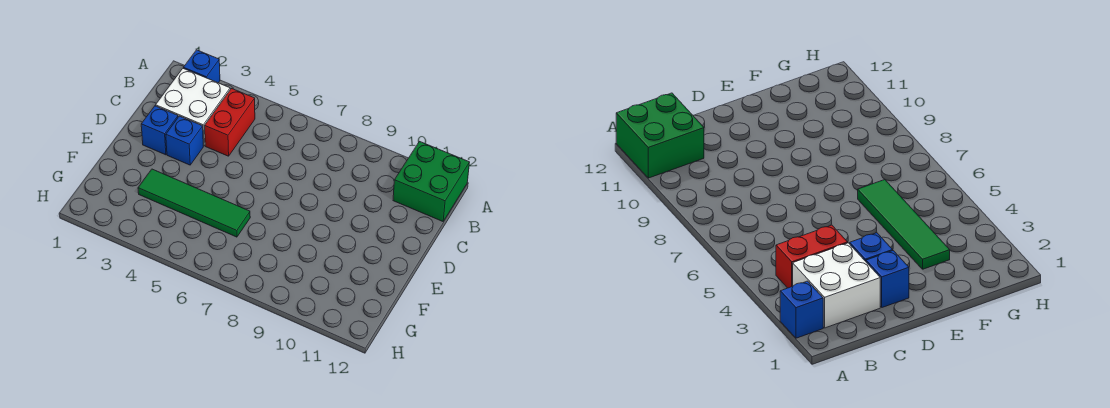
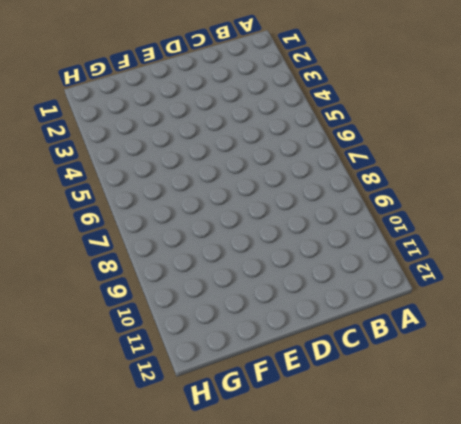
none -> blue 1x1 brick [183,50,220,83]
none -> green 2x2 brick [393,142,469,221]

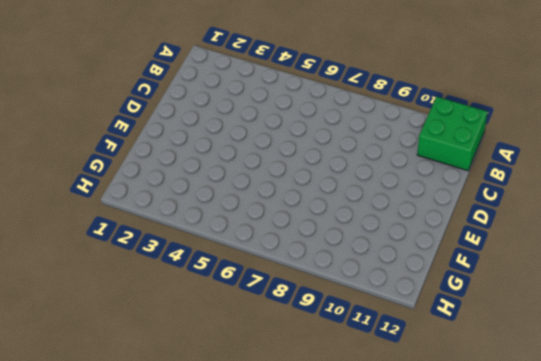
none -> blue 1x1 brick [183,50,220,83]
none -> white 2x2 brick [156,69,230,146]

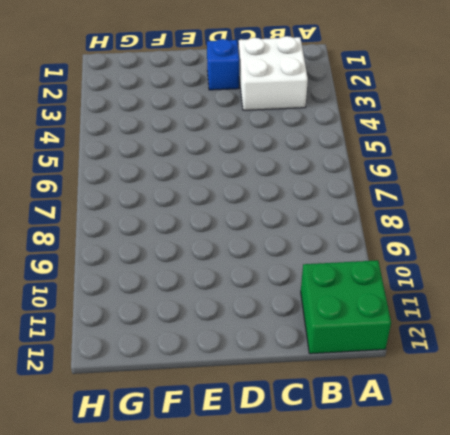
none -> blue 1x1 brick [183,50,220,83]
none -> red 1x2 brick [205,88,255,156]

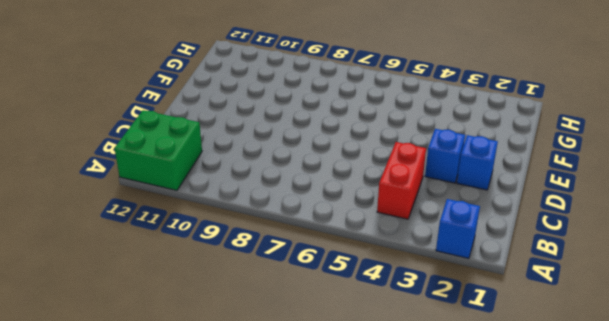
none -> white 2x2 brick [156,69,230,146]
none -> green 1x4 tile [138,169,250,237]

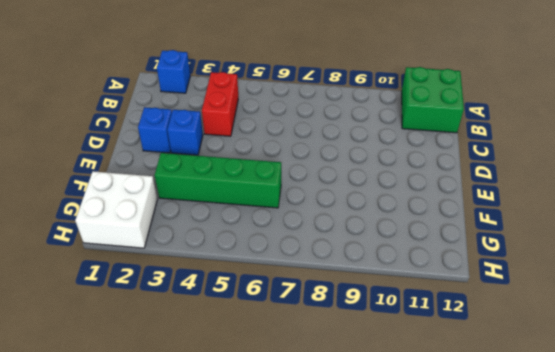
green 1x4 brick [155,153,281,208] -> green 1x4 tile [138,169,250,237]
white 2x2 brick [75,171,157,248] -> white 2x2 brick moved to [156,69,230,146]

